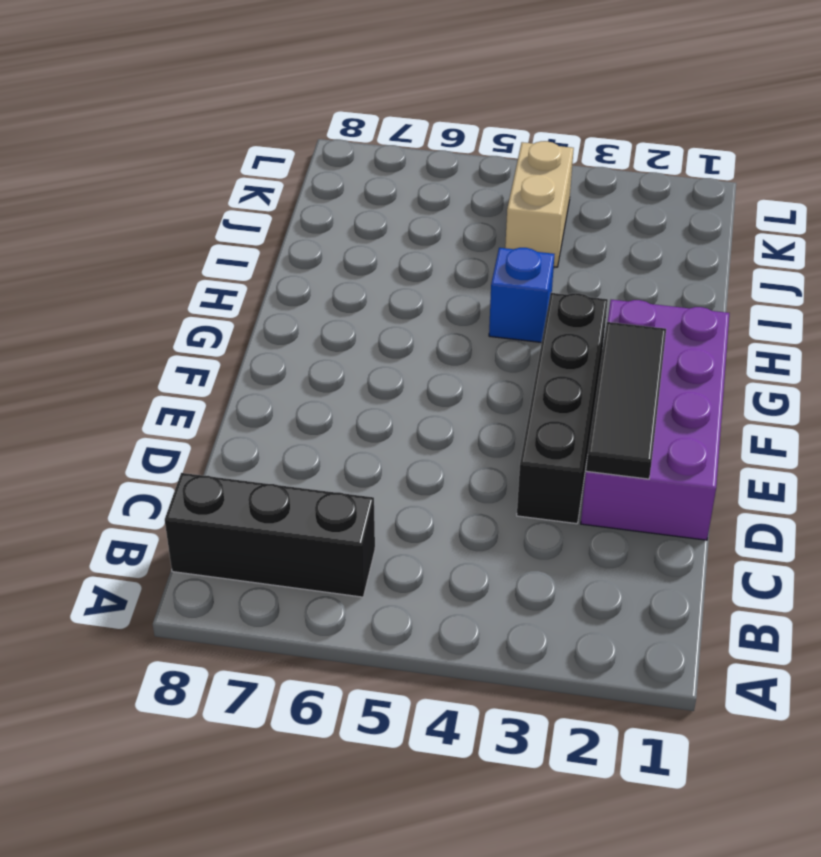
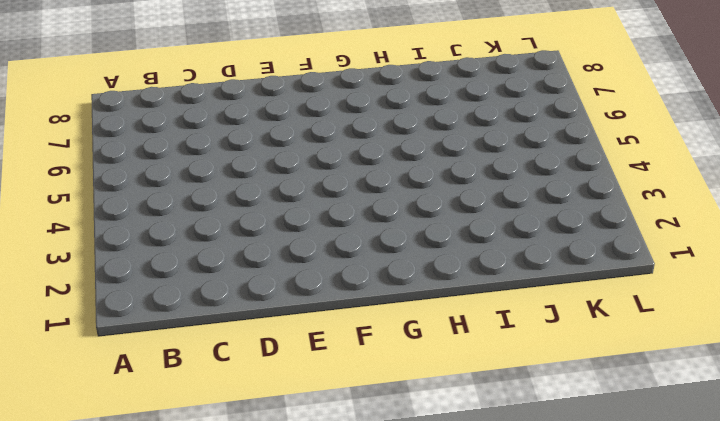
none -> black 1x3 brick [165,473,375,597]
none -> purple 2x4 brick [581,300,729,540]

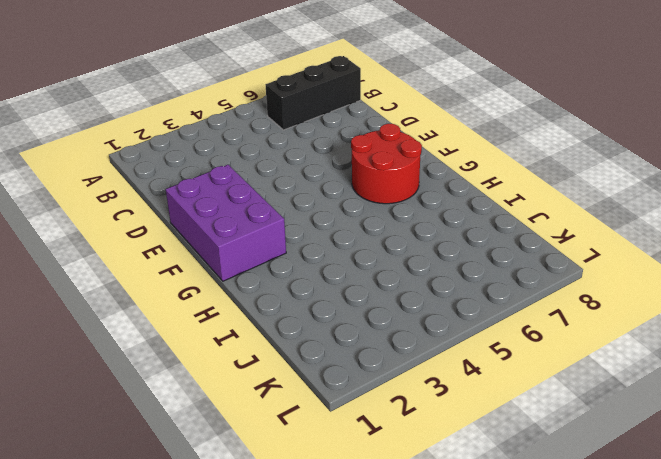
purple 2x3 brick [166,164,286,281] -> purple 2x4 brick [581,300,729,540]
red 2x2 round brick [351,124,422,204] -> none
none -> black 1x4 brick [517,293,608,524]
none -> blue 1x1 brick [489,248,554,343]

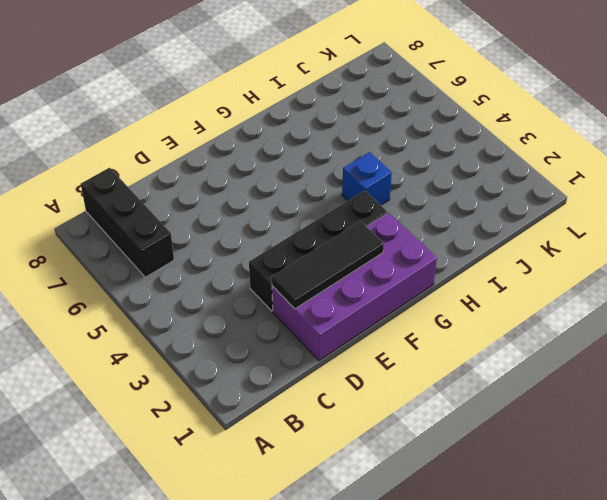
none -> tan 1x2 brick [505,141,574,267]

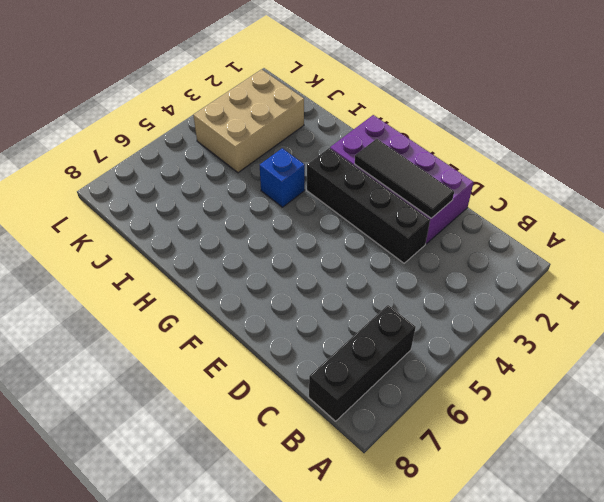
tan 2x3 brick [193,69,304,173] -> tan 1x2 brick [505,141,574,267]

